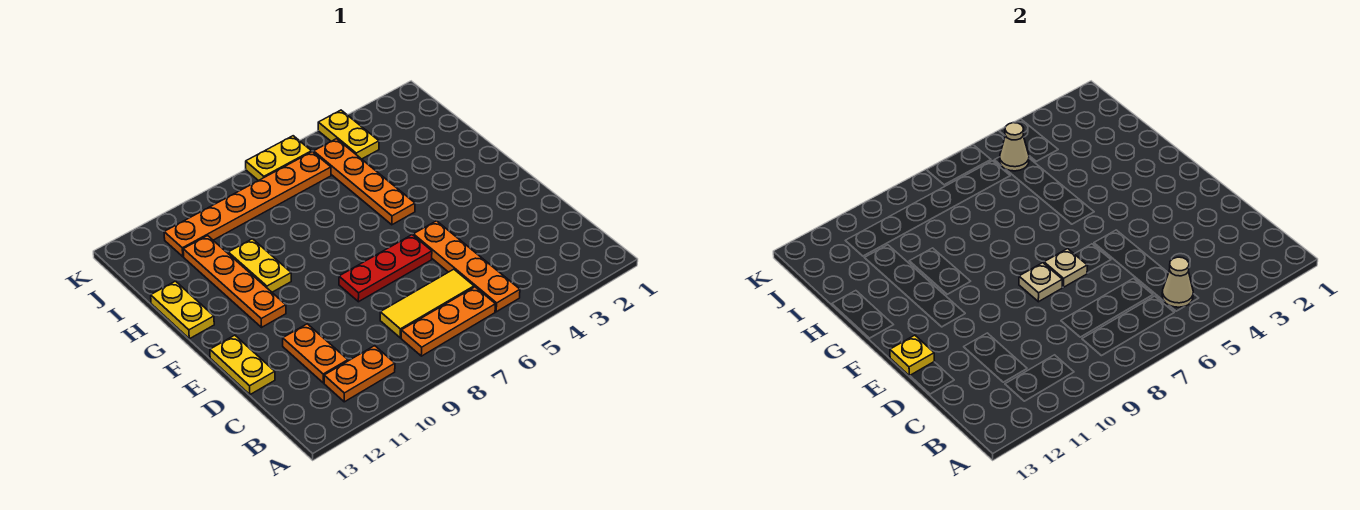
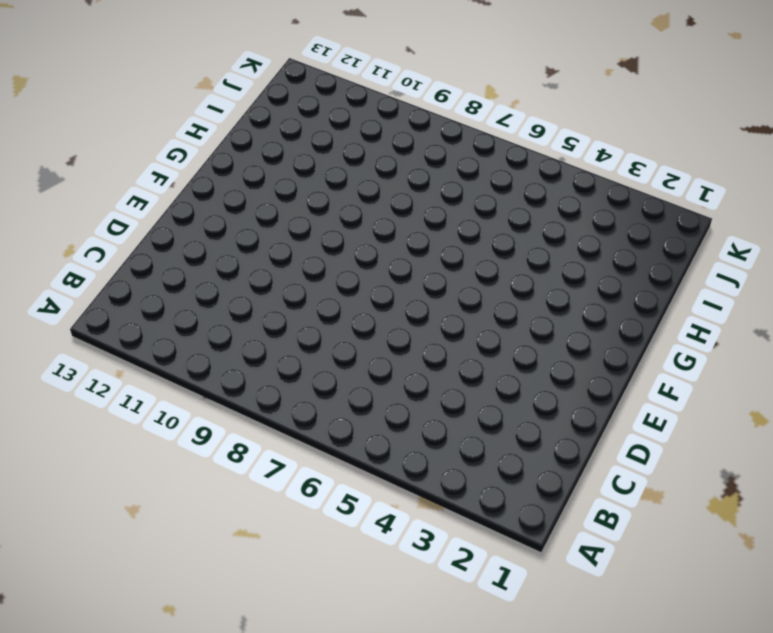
none -> orange 1x4 plate [413,221,520,312]
none -> orange 1x3 plate [401,287,495,356]
none -> orange 1x2 plate [324,346,395,402]

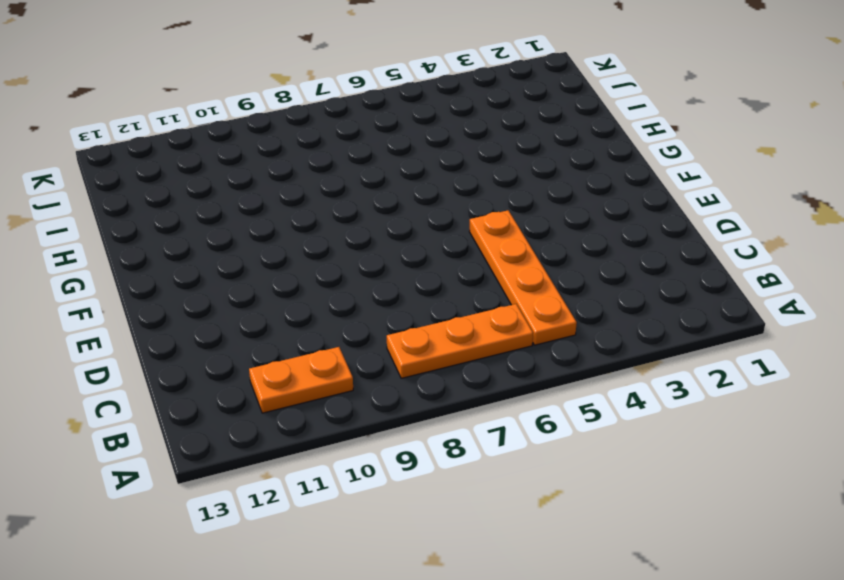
none -> yellow 1x3 tile [380,269,474,338]
none -> orange 1x2 plate [283,324,348,383]
none -> yellow 1x2 plate [210,335,275,395]

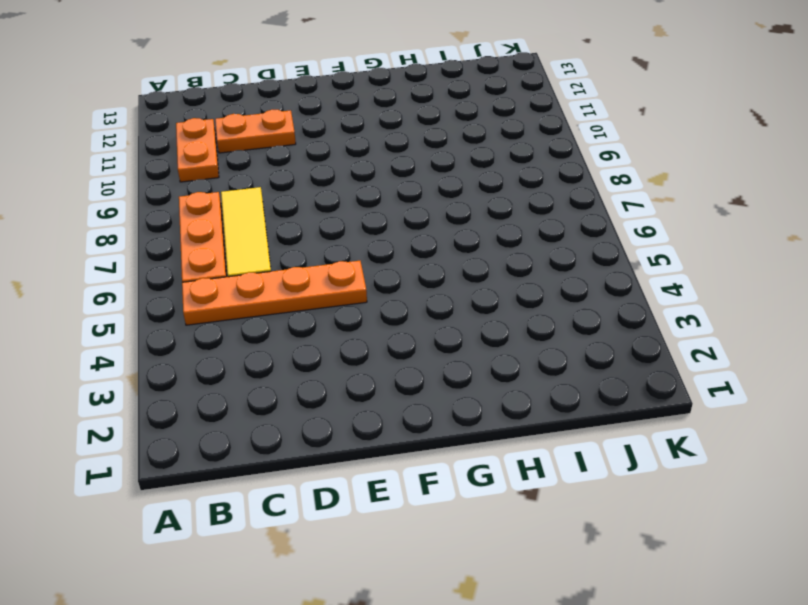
none -> yellow 1x2 plate [210,335,275,395]
none -> red 1x3 plate [339,235,432,302]
none -> orange 1x4 plate [183,236,286,327]

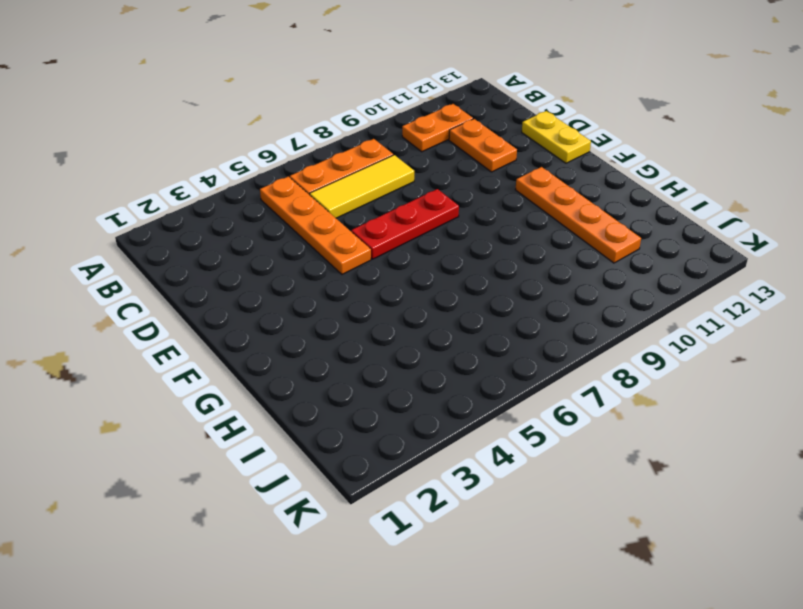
none -> orange 1x4 plate [314,139,415,225]
none -> yellow 1x2 plate [228,239,291,292]
none -> yellow 1x2 plate [151,281,214,339]

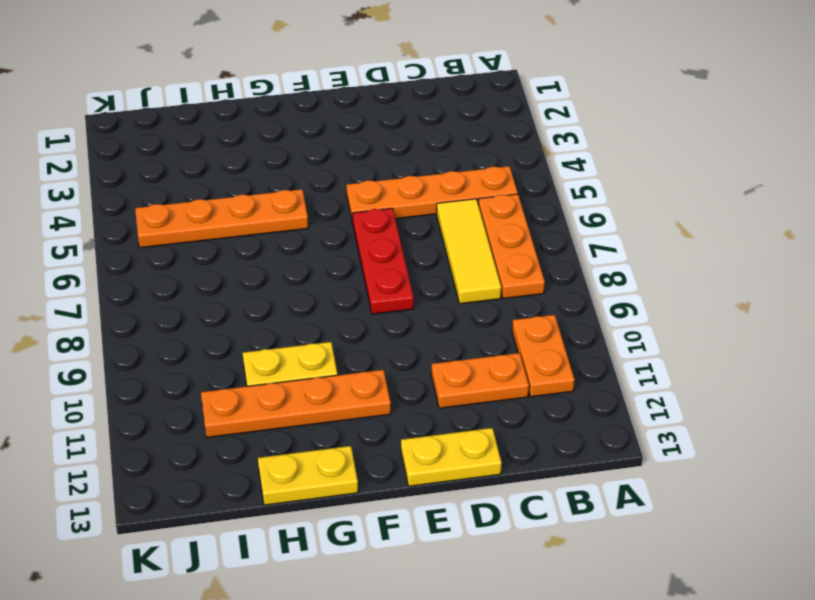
none -> yellow 1x2 plate [318,110,379,159]
none -> orange 1x6 plate [164,152,331,257]
none -> yellow 1x2 plate [246,136,312,181]

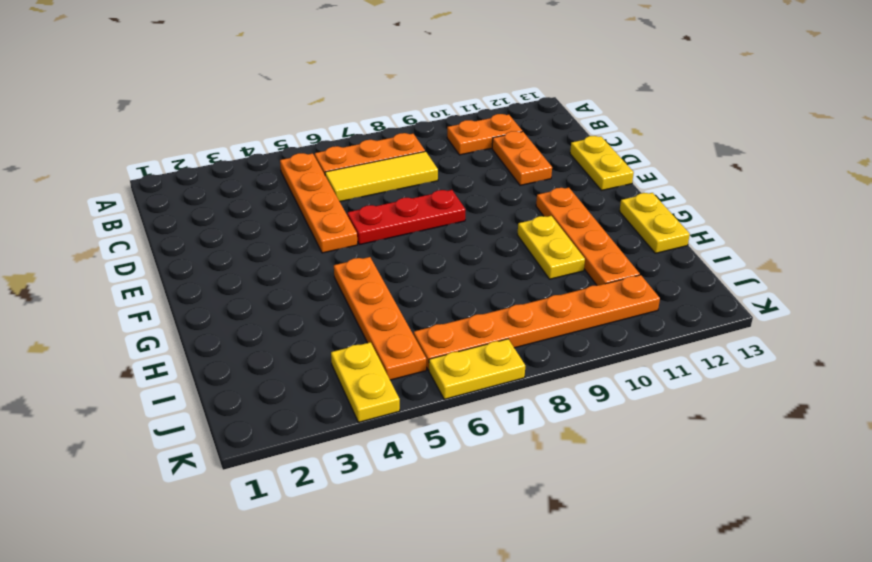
none -> tan 1x1 cone [1162,257,1193,307]
none -> tan 1x1 plate [1044,249,1087,287]
none -> tan 1x1 plate [1019,263,1062,302]

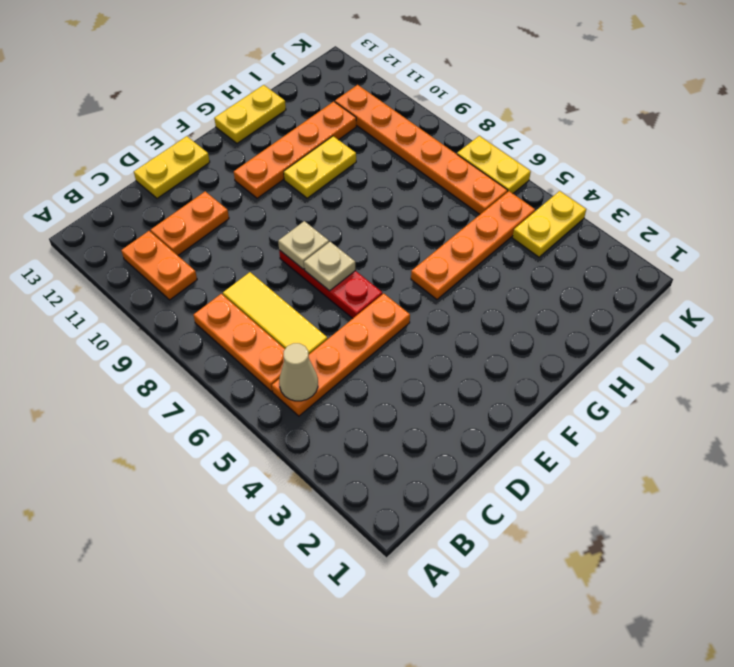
none -> yellow 1x1 plate [890,335,935,376]
none -> tan 1x1 cone [1000,123,1029,171]

